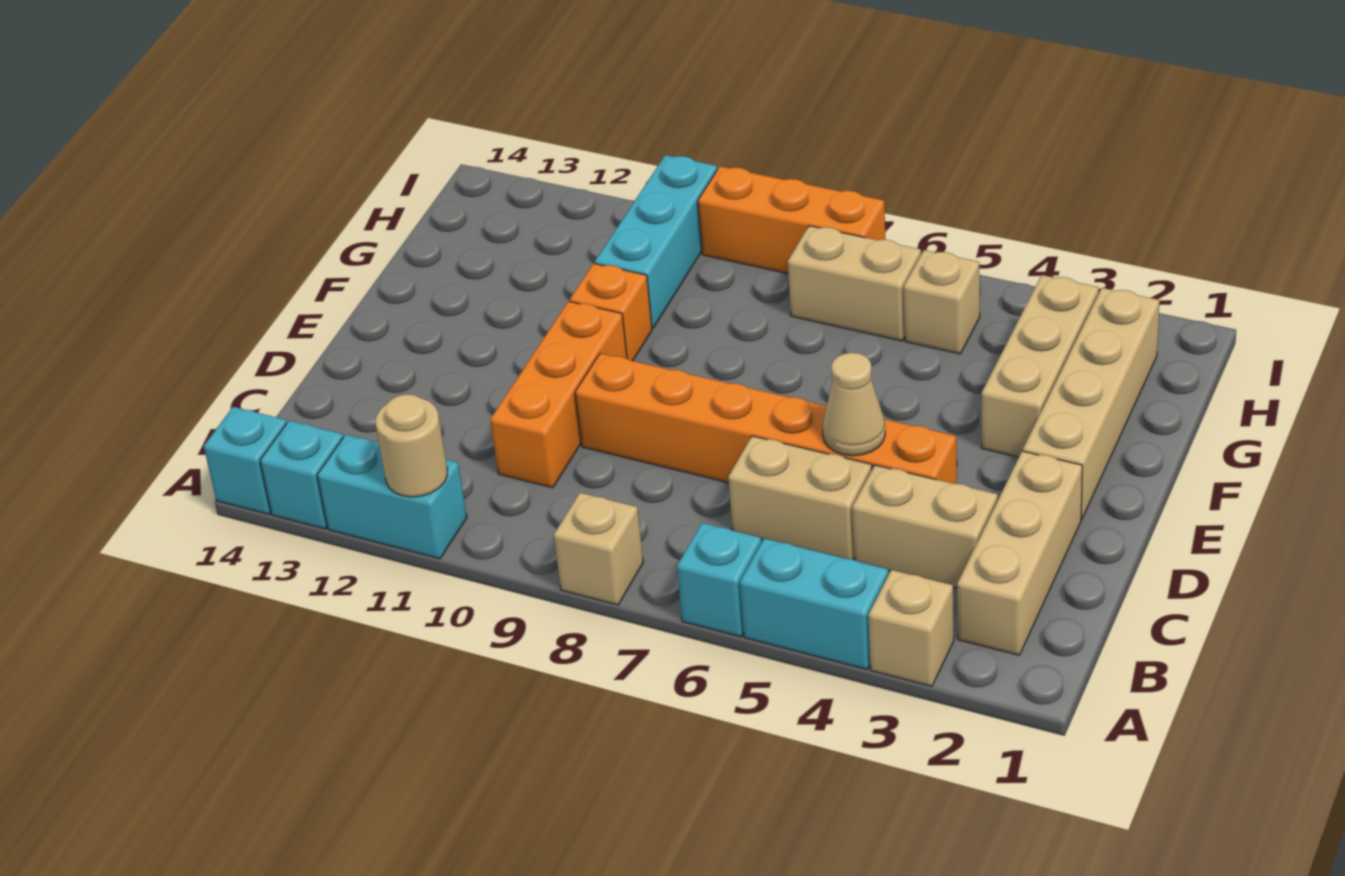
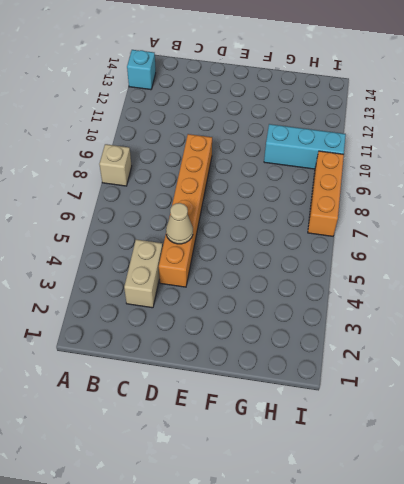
none -> tan 1x1 brick [868,570,954,686]
none -> cyan 1x2 brick [740,538,888,670]
none -> cyan 1x1 brick [677,523,761,637]

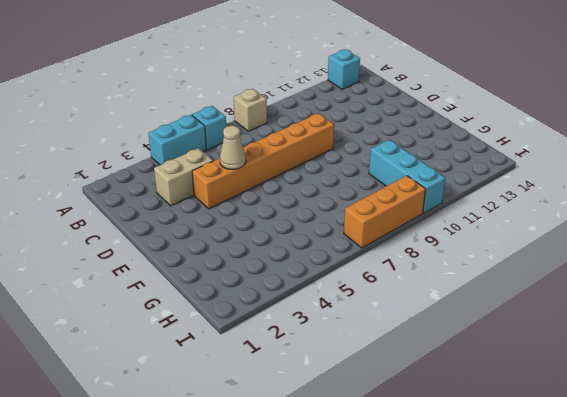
none -> tan 1x1 brick [868,570,954,686]
none -> cyan 1x2 brick [317,435,467,559]
none -> cyan 1x1 brick [204,407,287,514]

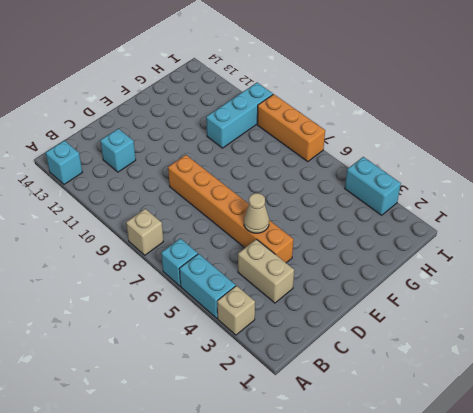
cyan 1x1 brick [100,129,136,172] -> cyan 1x1 brick moved to [204,407,287,514]
cyan 1x2 brick [345,157,401,215] -> cyan 1x2 brick moved to [317,435,467,559]
none -> tan 1x3 brick [957,451,1082,655]
none -> tan 1x2 brick [728,436,872,559]
none -> orange 1x3 brick [490,301,627,488]

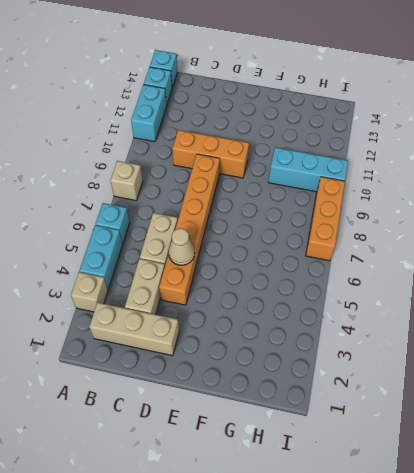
none -> tan 1x4 brick [1023,288,1160,519]
none -> tan 1x3 brick [982,275,1099,457]
none -> orange 1x1 brick [570,263,652,361]

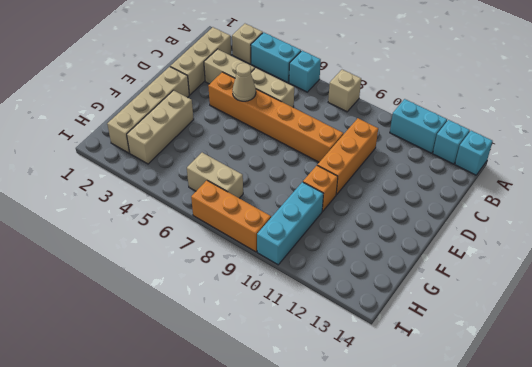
none -> tan 1x1 brick [904,250,980,354]
none -> tan 1x1 round brick [376,394,447,497]

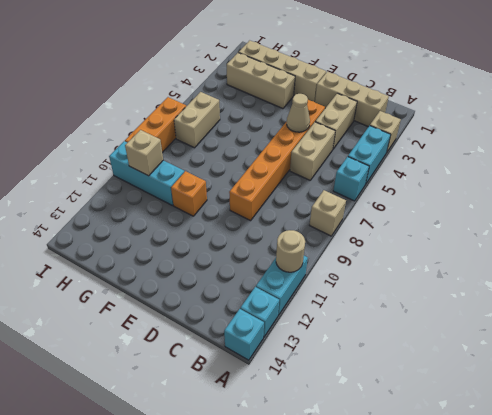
tan 1x1 brick [125,130,163,176] -> tan 1x1 brick moved to [904,250,980,354]
none -> orange 1x3 brick [490,301,627,488]

